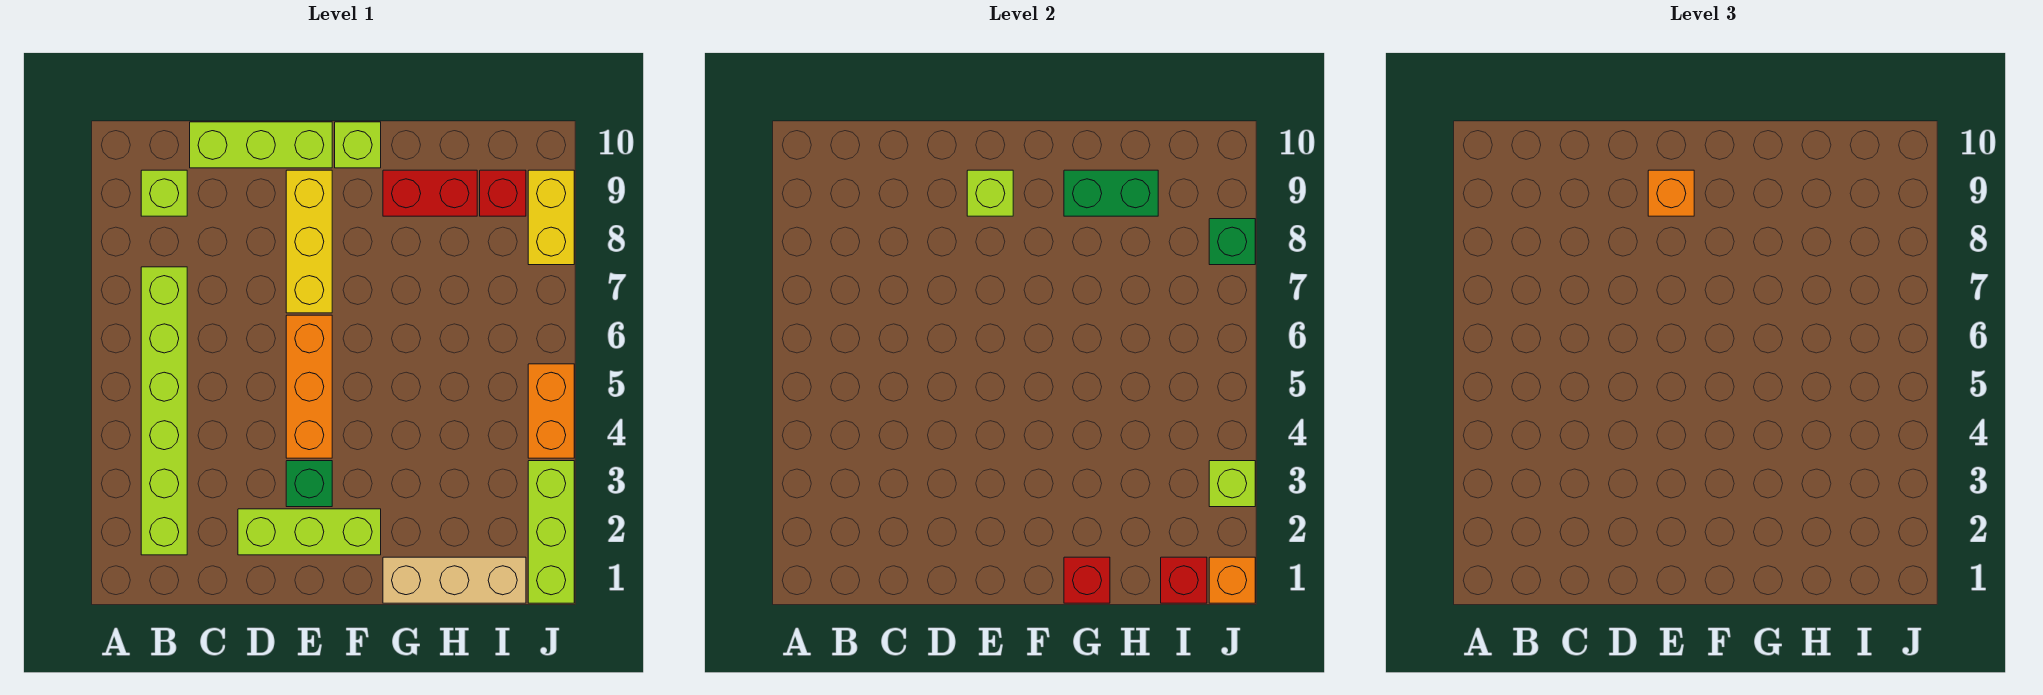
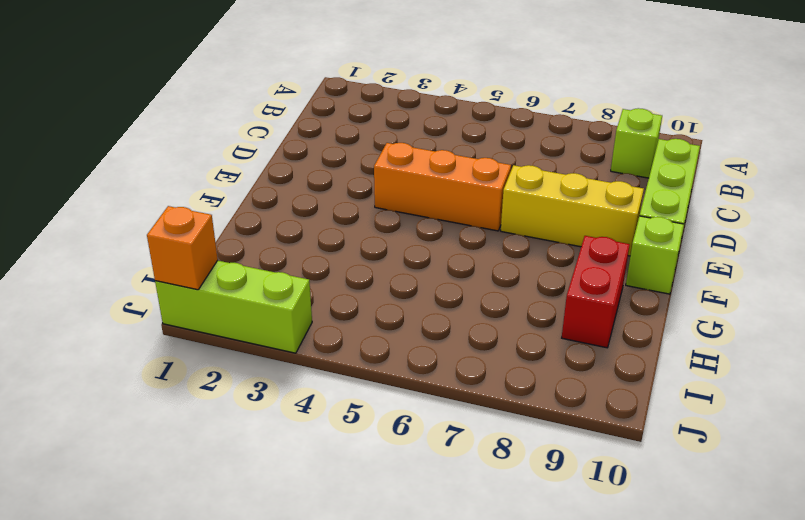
none -> lime 1x6 brick [141,267,187,555]
none -> lime 1x3 brick [238,509,381,555]
none -> green 1x1 brick [286,461,332,507]

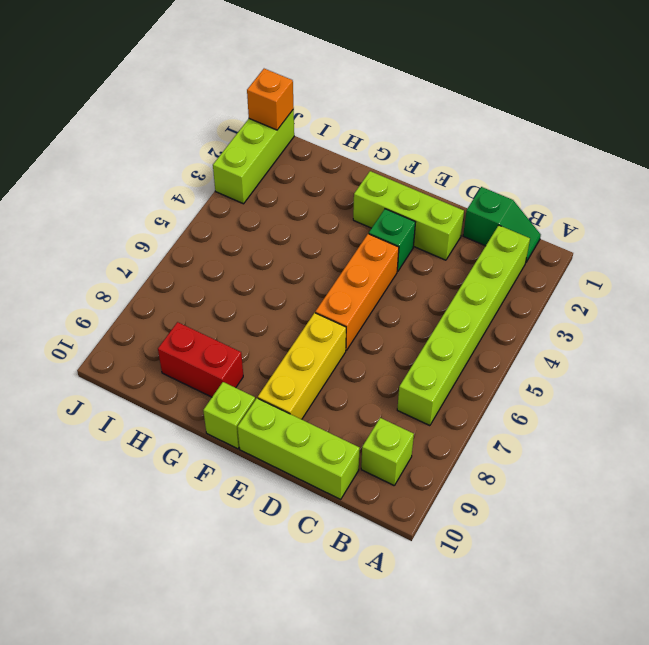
green 1x2 slope [463,187,541,262] -> none
none -> tan 1x3 brick [383,557,526,603]
none -> red 1x1 brick [480,170,526,216]
none -> orange 1x2 brick [528,364,574,458]

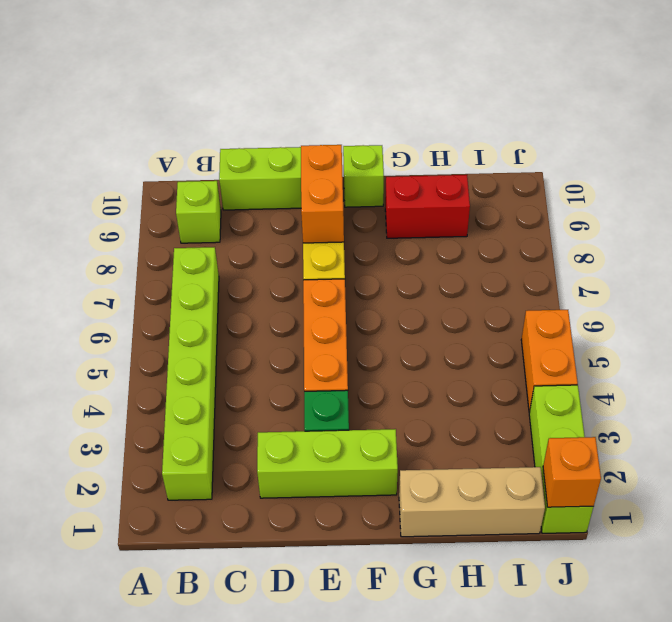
orange 1x2 brick [301,145,344,243] -> lime 1x1 brick [967,170,1013,216]
none -> red 1x1 brick [480,170,526,216]
none -> yellow 1x2 brick [528,170,574,265]
none -> red 1x1 brick [1064,557,1110,603]

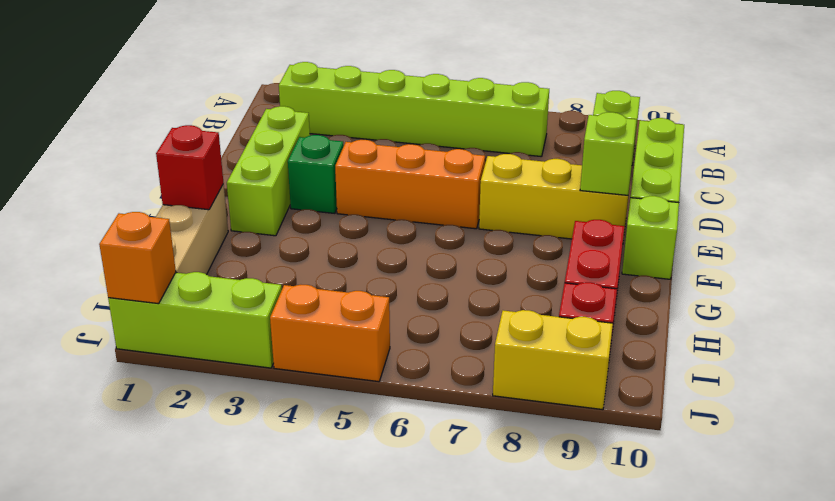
none -> green 1x2 brick [1064,170,1158,216]
none -> red 1x1 brick [1161,557,1207,603]
none -> lime 1x1 brick [1209,461,1255,507]

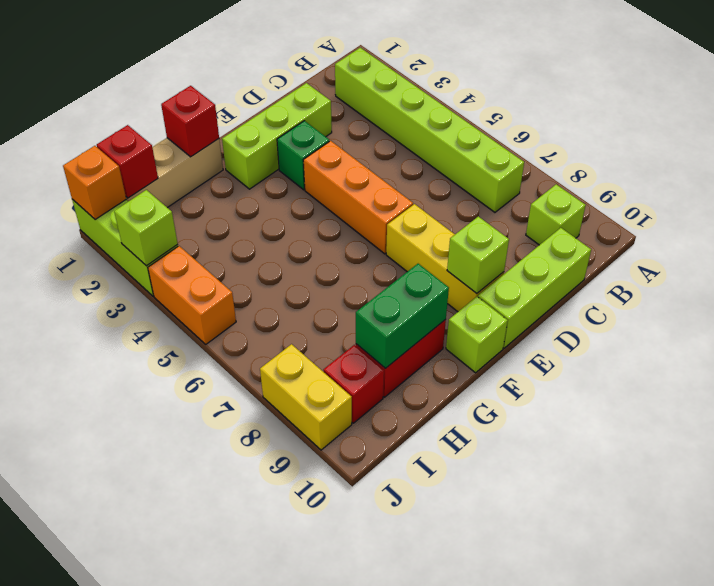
none -> green 1x1 brick [1209,219,1255,265]
none -> orange 1x1 brick [1648,170,1694,216]

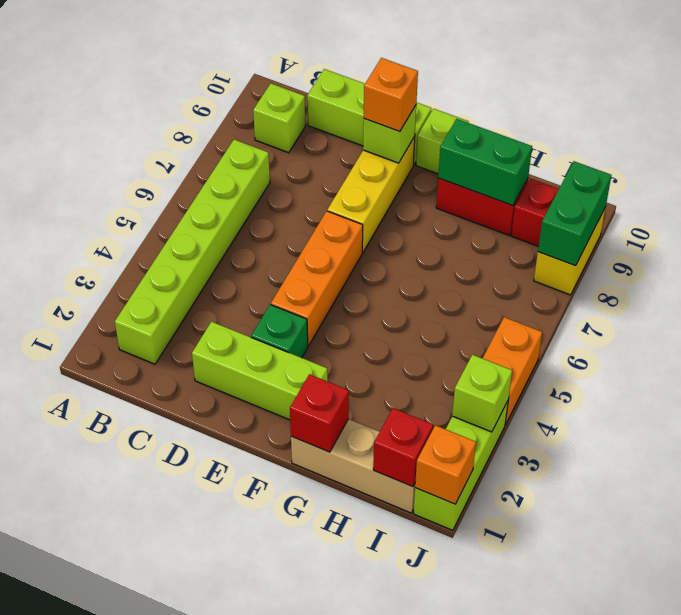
green 1x2 brick [538,161,611,266] -> green 1x1 brick [1209,219,1255,265]

